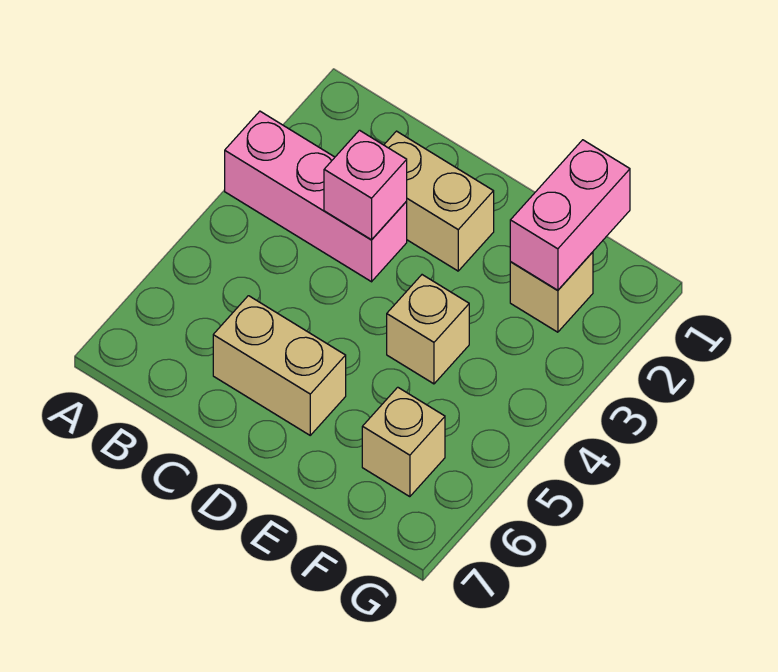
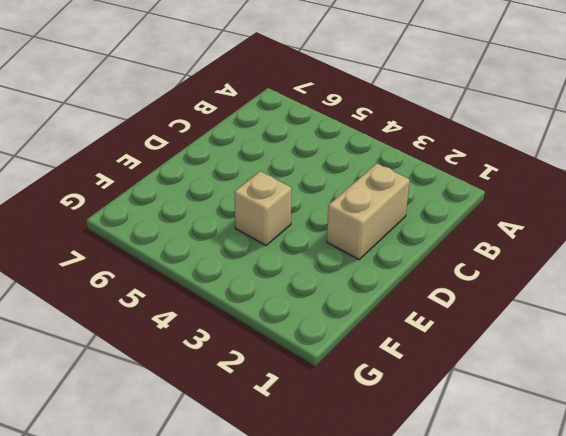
none -> pink 1x3 brick [225,111,407,282]
none -> tan 1x2 brick [213,296,346,435]

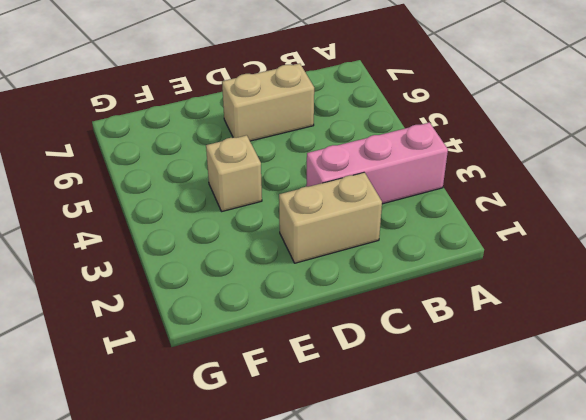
none -> tan 1x1 brick [510,252,593,332]
none -> tan 1x1 brick [362,387,445,497]

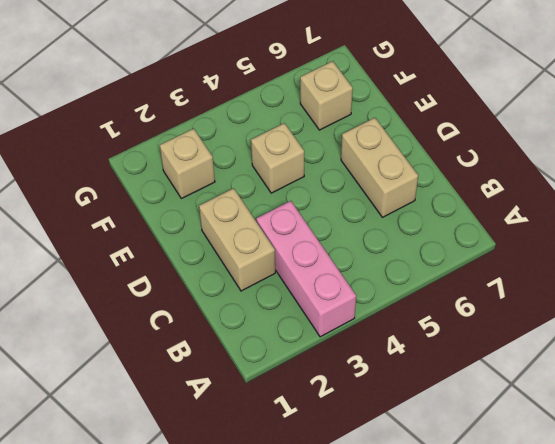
none -> pink 1x1 brick [324,130,407,240]
none -> pink 1x2 brick [510,140,630,290]

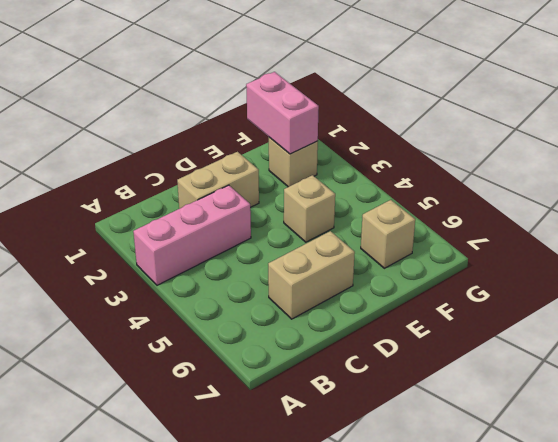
none -> pink 1x1 brick [324,130,407,240]

